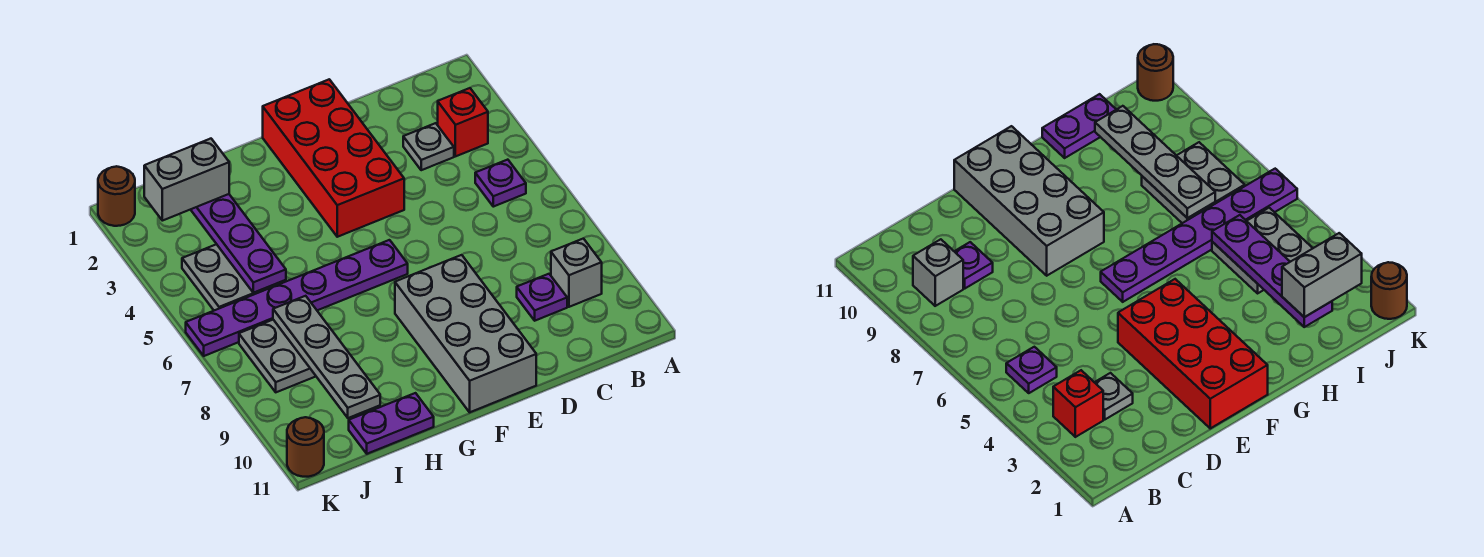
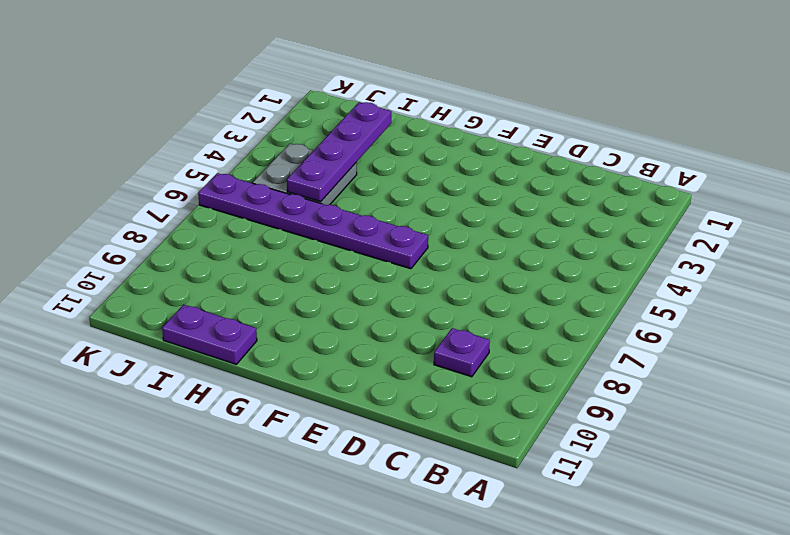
none -> red 1x1 brick [438,88,488,156]
none -> purple 1x1 plate [475,160,526,207]
none -> grey 1x1 brick [551,238,602,307]

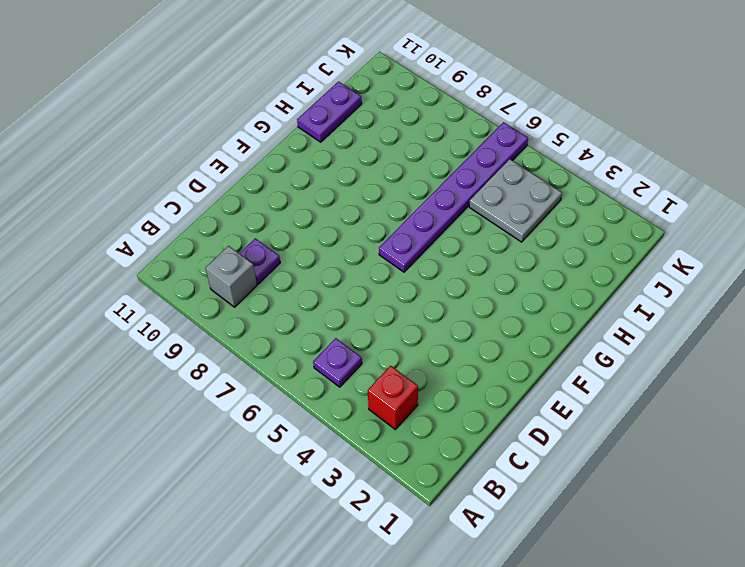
none -> grey 1x1 plate [403,123,454,170]
none -> red 2x4 brick [263,79,404,237]
none -> grey 2x4 brick [395,255,536,412]

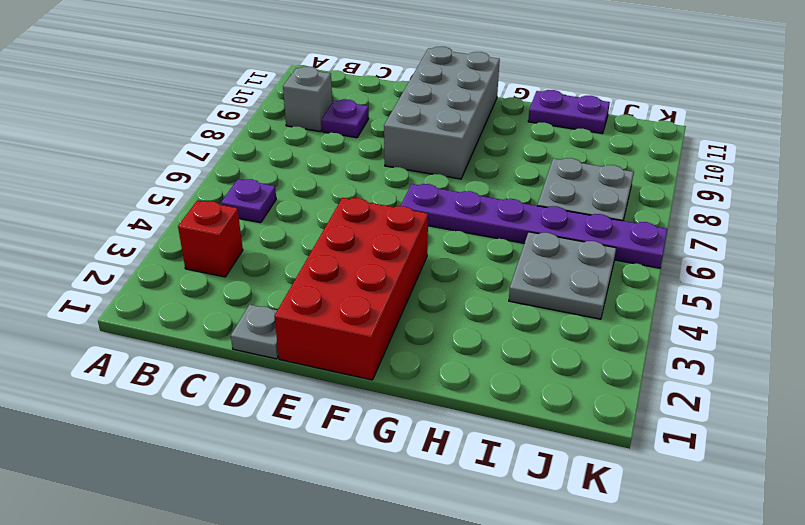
grey 1x1 plate [231,305,279,359] -> grey 1x1 plate moved to [403,123,454,170]
none -> brown 1x1 round brick [98,166,135,226]
none -> brown 1x1 round brick [287,417,324,477]
none -> purple 1x4 plate [191,194,286,293]

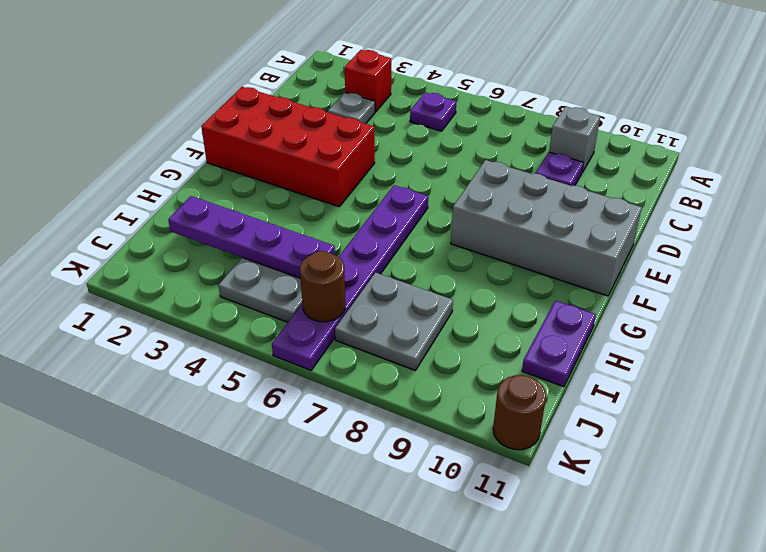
brown 1x1 round brick [300,251,345,322] -> brown 1x1 round brick moved to [98,166,135,226]
none -> grey 1x4 plate [273,296,380,418]
none -> grey 1x2 brick [144,139,229,221]

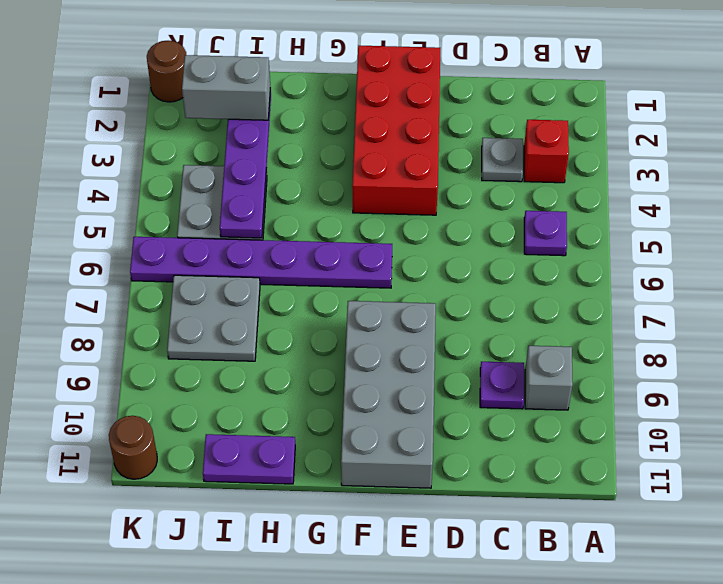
none -> grey 1x4 plate [273,296,380,418]

